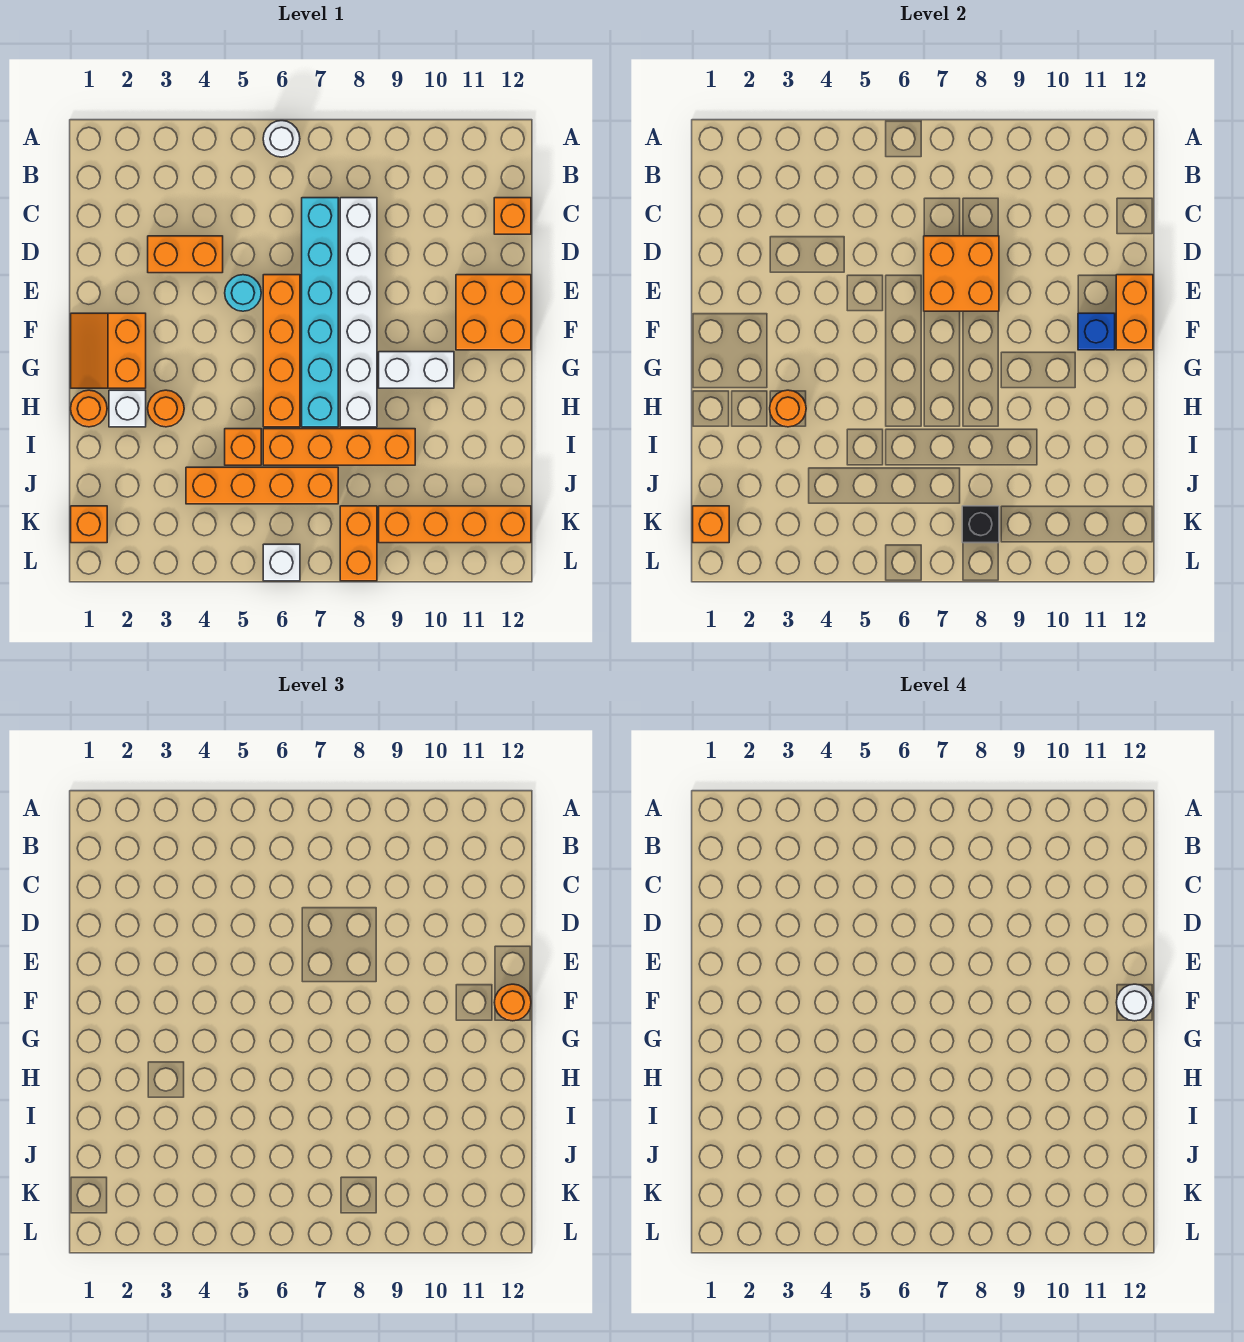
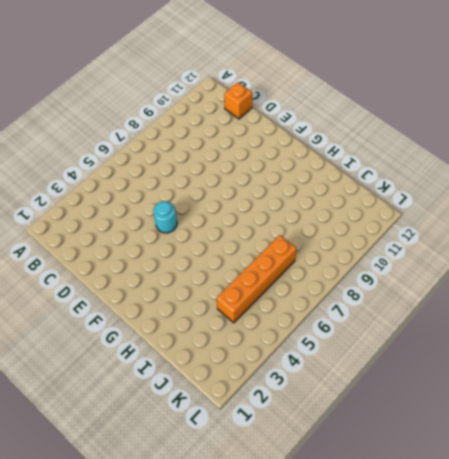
none -> white 1x1 round brick [263,121,300,157]
none -> cyan 1x6 brick [302,198,338,427]
none -> white 1x6 brick [340,198,377,427]

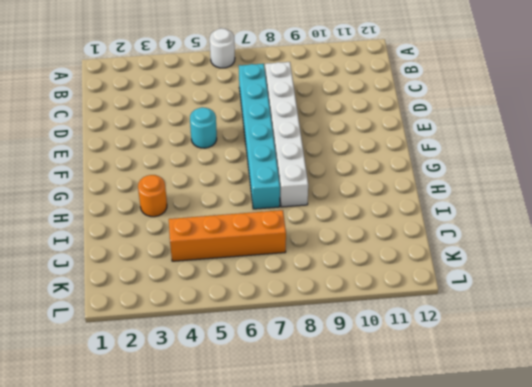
none -> orange 1x1 brick [494,198,531,234]
none -> orange 1x2 brick [148,236,223,273]
none -> orange 1x4 brick [263,275,300,427]

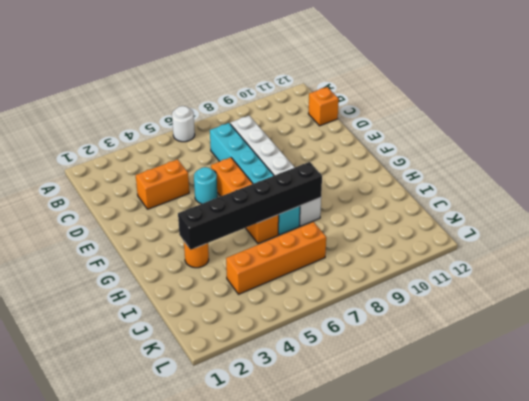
black 1x6 brick [178,162,322,250] -> orange 1x1 round brick [770,390,806,427]
none -> orange 2x2 brick [456,275,531,350]
none -> orange 2x2 slope [71,313,146,388]
none -> white 1x2 brick [379,352,454,388]

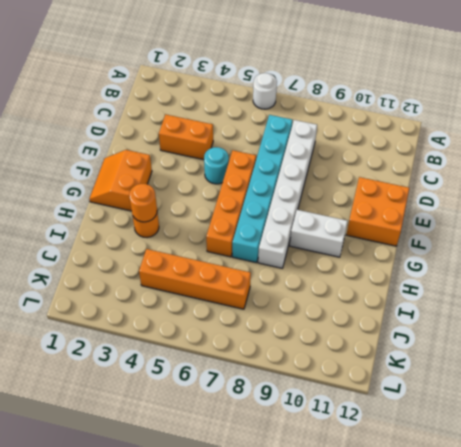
none -> orange 1x1 brick [494,198,531,234]
none -> orange 1x1 round brick [71,390,107,427]
none -> white 1x1 brick [109,390,146,427]

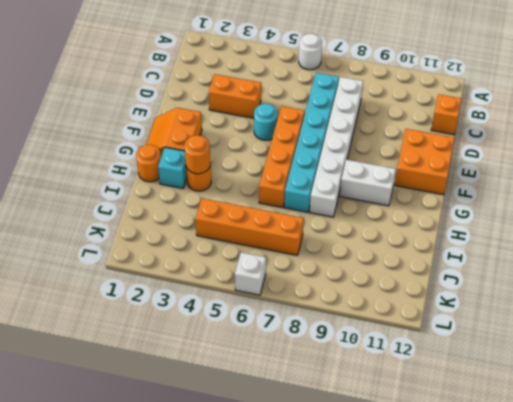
cyan 1x1 brick [158,147,187,188] -> white 1x1 brick [109,390,146,427]
none -> orange 1x1 brick [225,429,261,465]
none -> orange 1x4 brick [263,429,415,465]
none -> orange 1x1 brick [71,506,107,543]

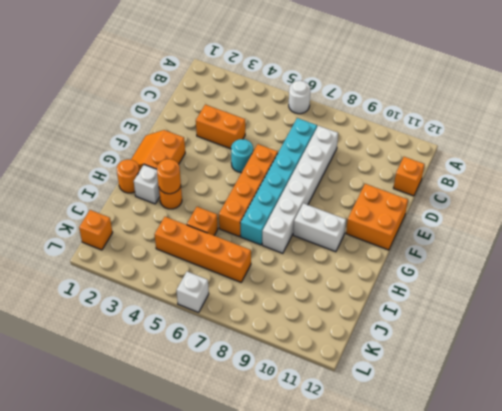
none -> orange 1x4 brick [263,429,415,465]
none -> orange 1x2 brick [340,506,377,581]
none -> orange 1x4 brick [379,506,531,543]

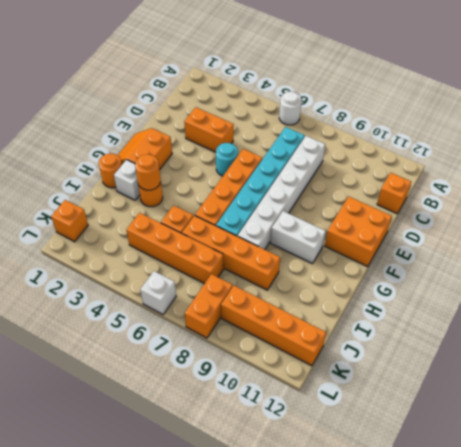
none -> orange 2x2 brick [924,236,999,311]
none -> orange 1x2 brick [1116,275,1153,350]
none -> blue 1x1 brick [1078,313,1115,350]

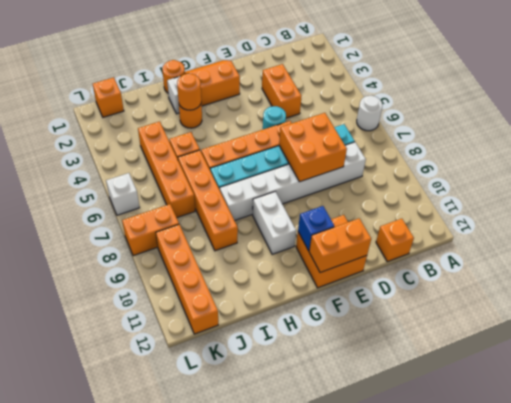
none -> orange 1x1 brick [693,506,729,543]
none -> black 1x1 brick [962,506,999,543]
none -> orange 1x1 round brick [494,984,531,1021]

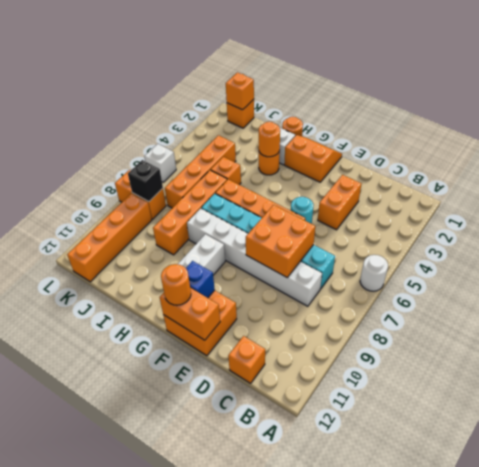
none -> white 1x1 round brick [1116,984,1153,1021]

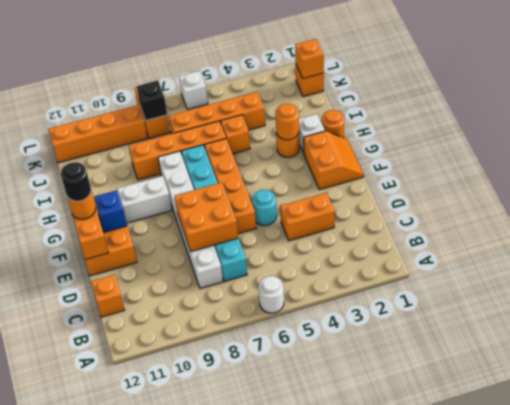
black 1x1 round brick [61,162,91,201] -> white 1x1 round brick [1116,984,1153,1021]

